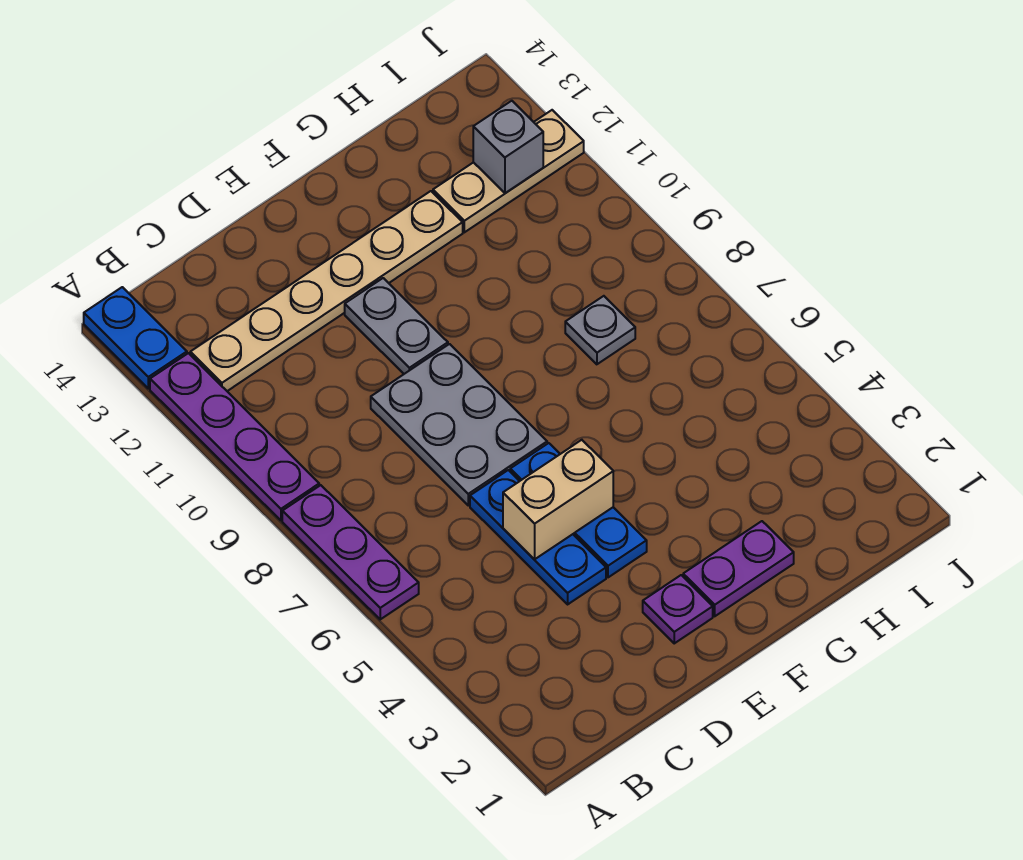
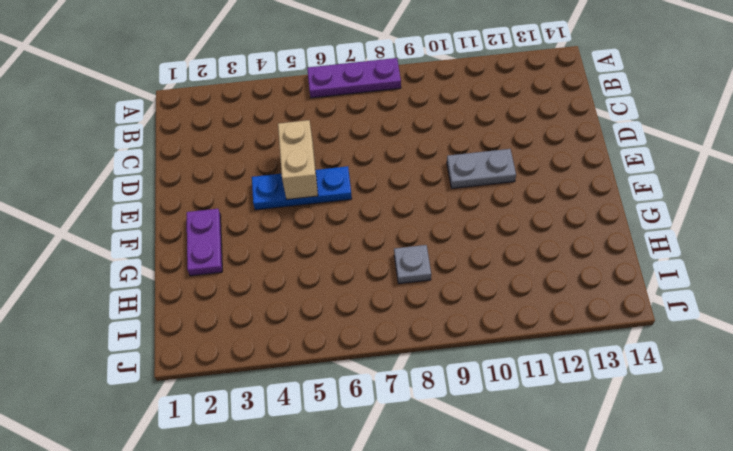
none -> purple 1x4 plate [150,353,319,520]
none -> blue 1x2 plate [84,287,187,389]
none -> tan 1x6 plate [190,191,463,391]

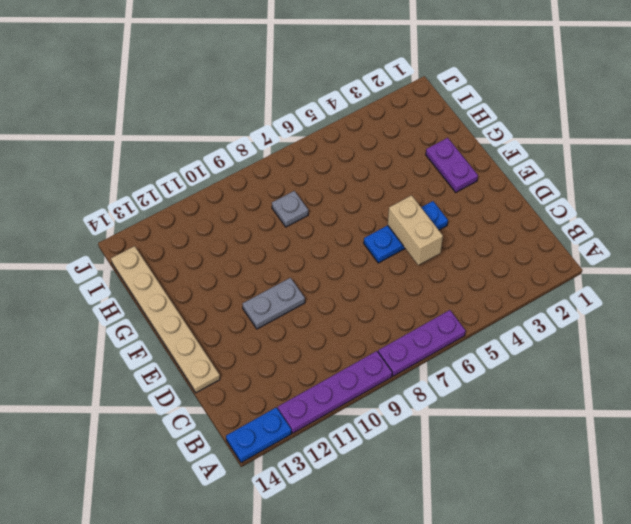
tan 1x6 plate [111,246,220,393] -> tan 1x6 plate moved to [190,191,463,391]
none -> blue 1x3 plate [470,470,606,604]
none -> grey 2x3 plate [371,344,547,505]
none -> purple 1x1 plate [643,575,713,643]

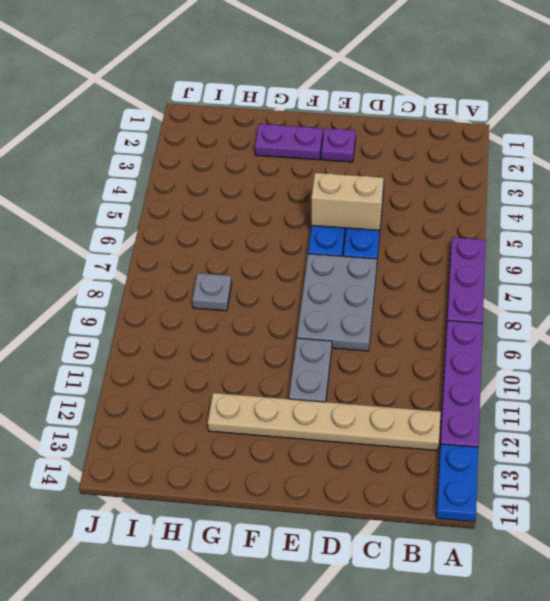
none -> tan 1x3 plate [433,110,584,232]
none -> grey 1x1 brick [473,101,543,193]

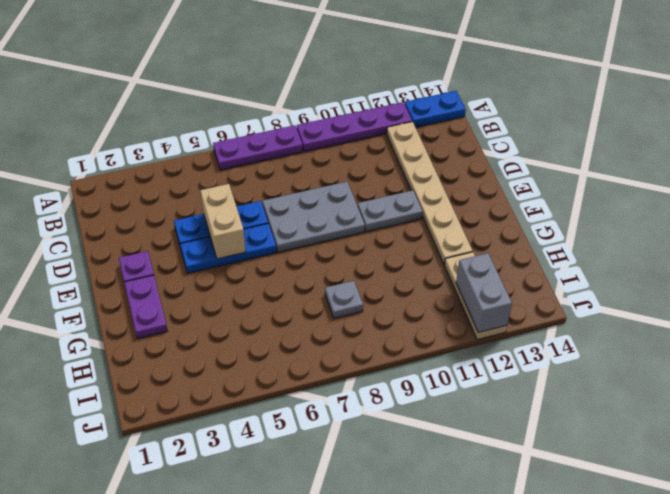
grey 1x2 brick [456,253,512,333] -> grey 1x1 brick [473,101,543,193]

